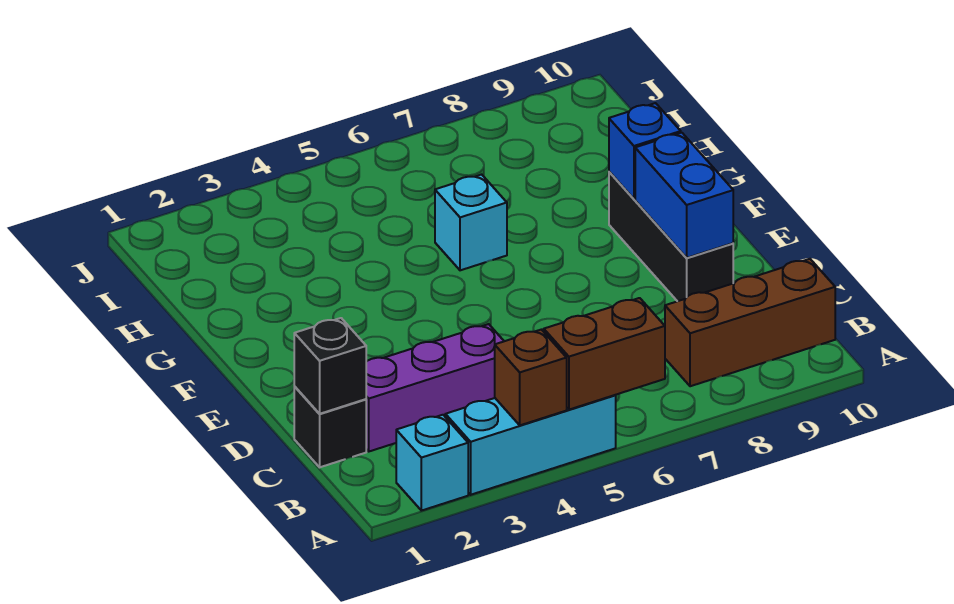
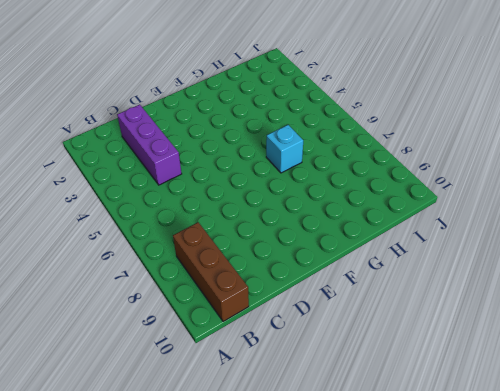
none -> cyan 1x1 brick [396,415,468,511]
none -> cyan 1x3 brick [445,395,616,495]
none -> black 1x1 brick [294,387,366,467]

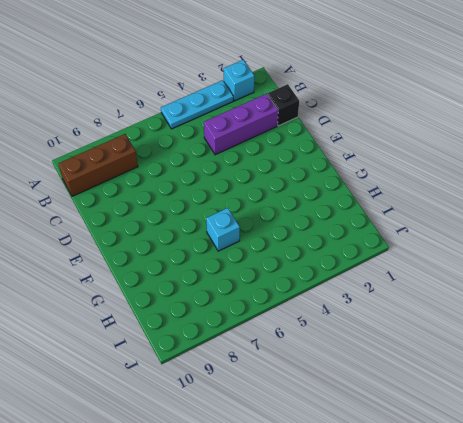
cyan 1x3 plate [161,80,233,129] -> cyan 1x3 brick [445,395,616,495]
none -> black 1x3 brick [609,172,733,301]
none -> brown 1x1 brick [495,330,567,425]
none -> brown 1x2 brick [544,298,665,410]

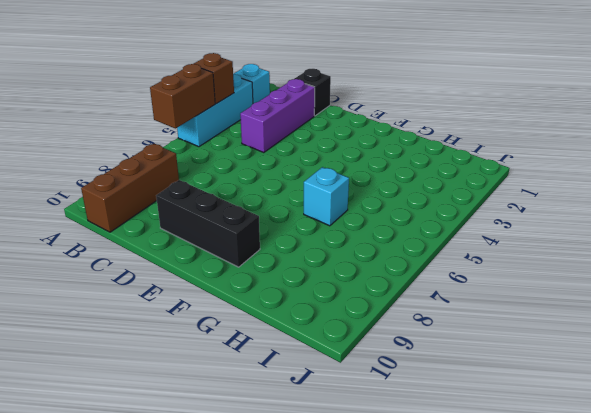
none -> black 1x1 brick [294,318,366,414]
none -> blue 1x2 brick [635,133,733,258]
none -> blue 1x1 brick [609,103,681,199]

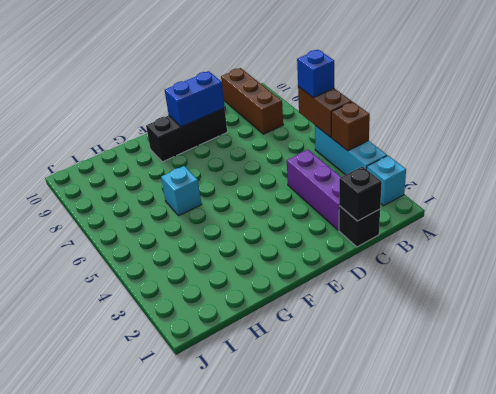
blue 1x1 brick [297,50,334,98] -> blue 1x1 brick moved to [609,103,681,199]

